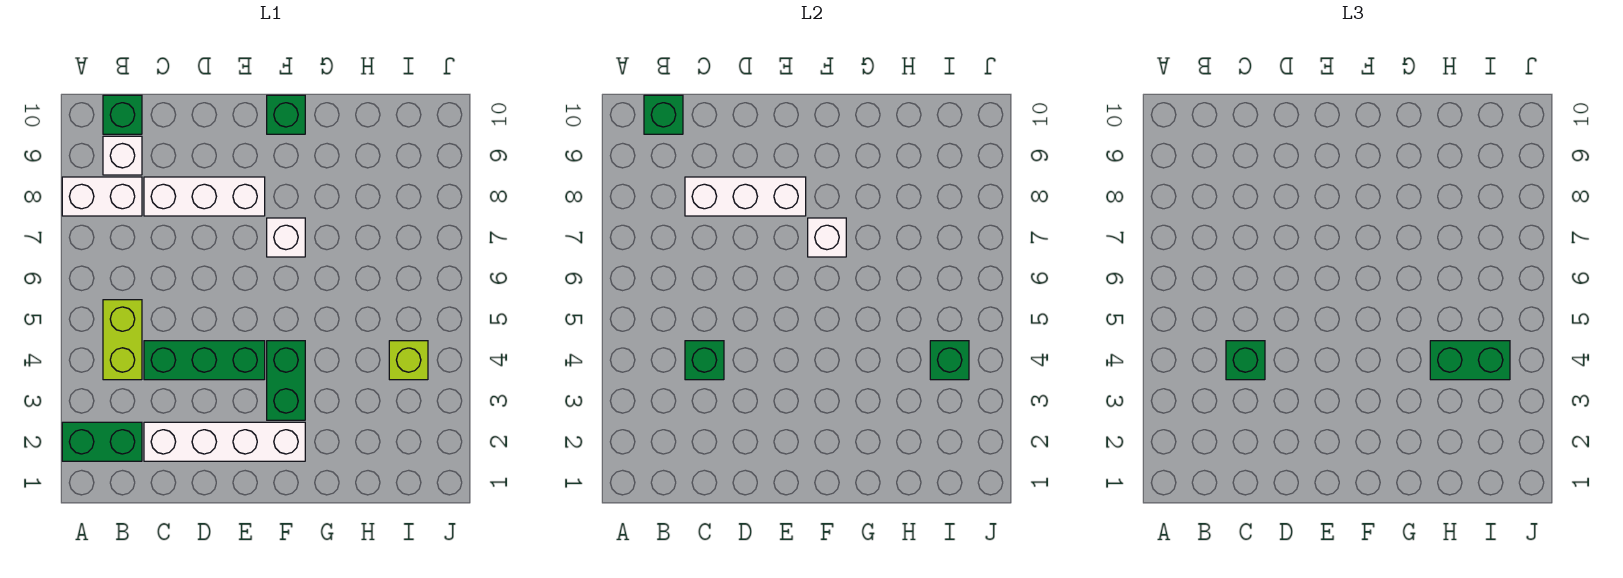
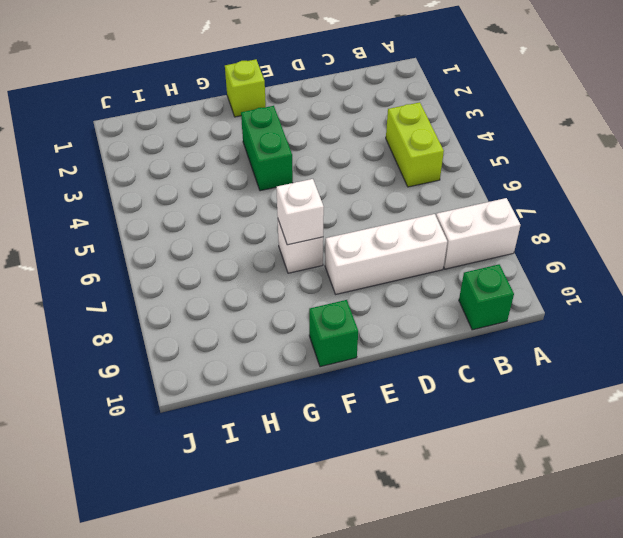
lime 1x1 brick [225,59,266,117] -> lime 1x1 brick moved to [389,341,428,380]
none -> green 1x2 brick [62,422,142,461]
none -> white 1x1 brick [103,136,142,175]
none -> white 1x4 brick [144,422,305,461]

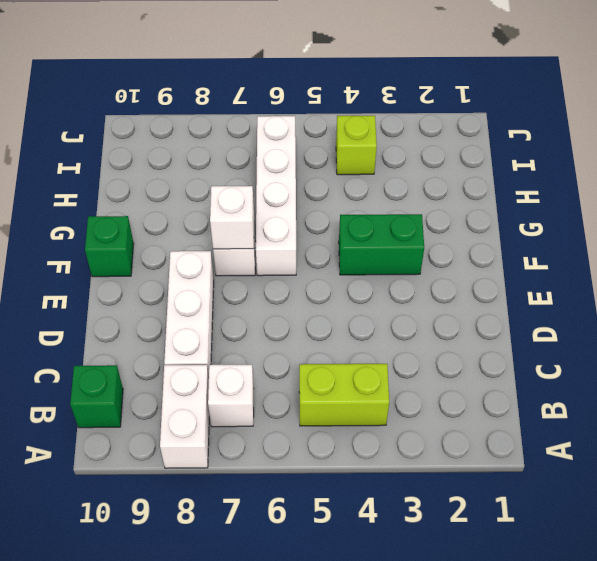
white 1x1 brick [208,365,254,427] -> white 1x1 brick moved to [103,136,142,175]
white 1x4 brick [256,116,296,276] -> white 1x4 brick moved to [144,422,305,461]
none -> green 1x2 brick [62,422,142,461]
none -> green 1x3 brick [144,341,265,380]
none -> green 1x1 brick [644,95,683,134]

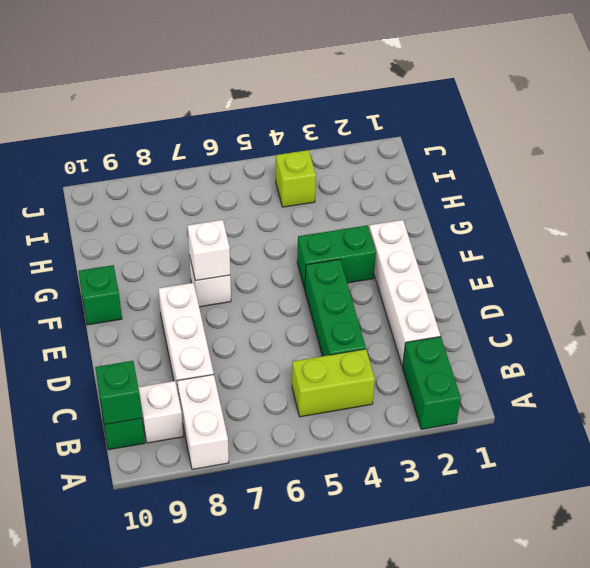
none -> green 1x1 brick [685,341,724,380]
none -> white 1x3 brick [685,177,806,216]
none -> green 1x1 brick [930,341,969,380]

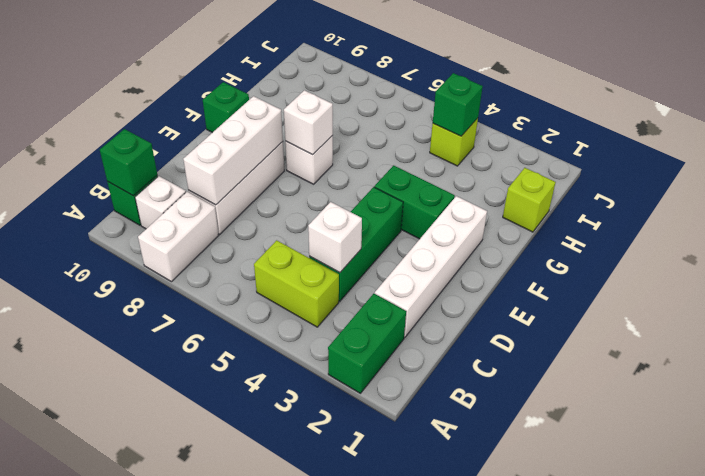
white 1x1 brick [308,202,362,273] -> green 1x1 brick [685,341,724,380]
lime 1x1 brick [503,168,556,232] -> none
none -> green 1x1 brick [1226,341,1265,380]
none -> green 1x2 brick [1430,341,1510,380]

